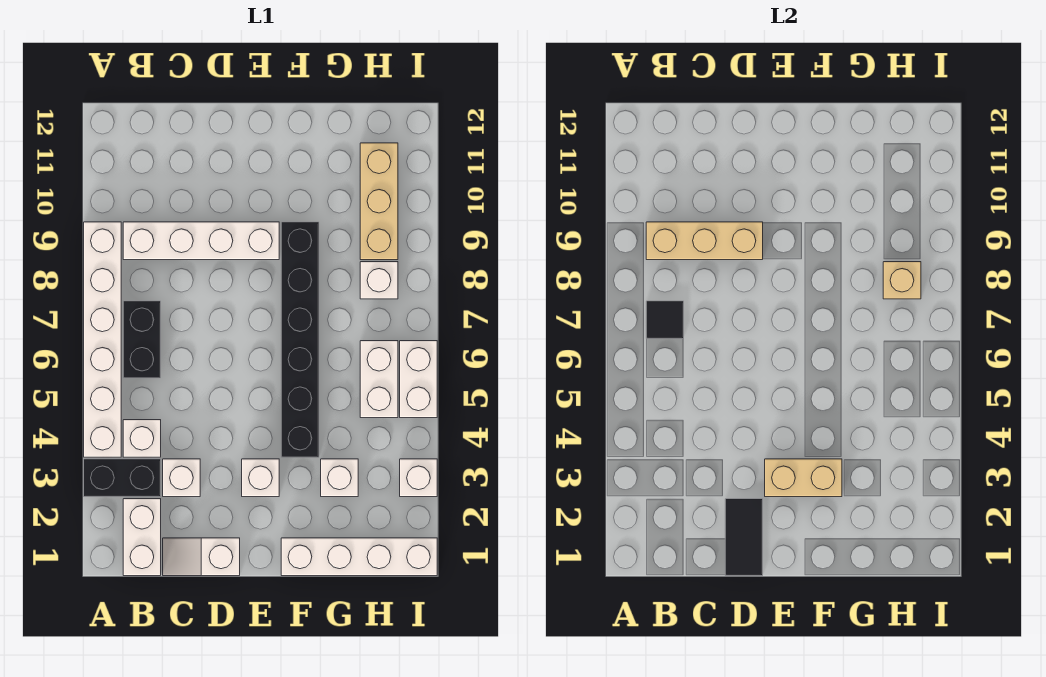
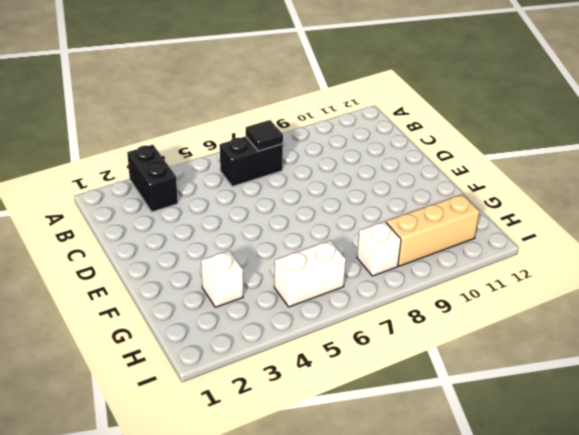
none -> white 1x6 brick [84,222,121,457]
none -> white 1x2 brick [123,499,161,576]
none -> white 1x1 brick [123,420,161,457]

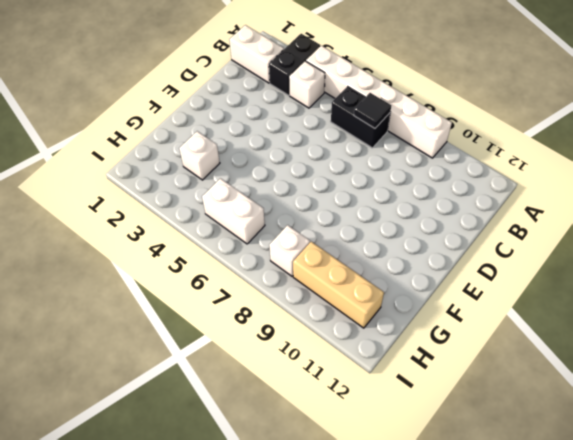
none -> white 1x4 brick [123,222,279,260]
none -> white 1x2 slope [163,538,240,576]
none -> white 1x1 brick [163,459,200,497]

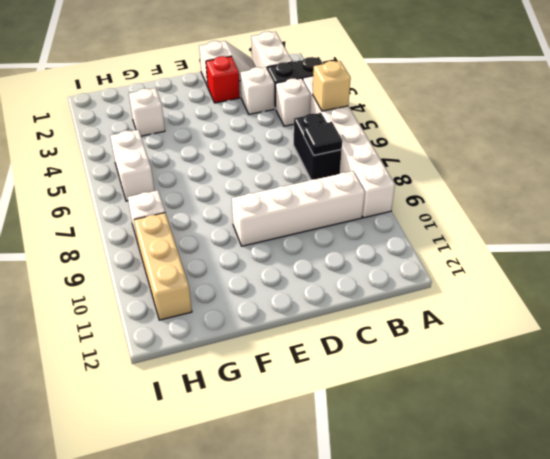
tan 1x1 brick [313,61,351,111] -> tan 1x1 brick moved to [883,262,921,299]
red 1x1 brick [206,56,240,103] -> none
none -> white 1x1 brick [242,459,279,497]
none -> white 1x4 brick [281,538,437,576]
none -> black 1x6 brick [281,222,319,457]

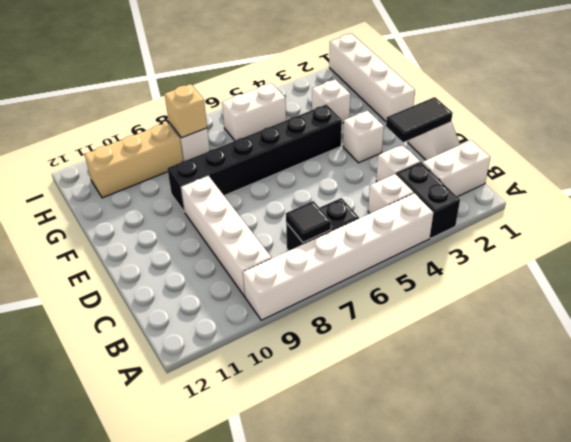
none -> white 1x1 brick [400,459,437,497]
none -> white 1x2 brick [400,341,437,418]
none -> tan 1x3 brick [646,222,763,260]

